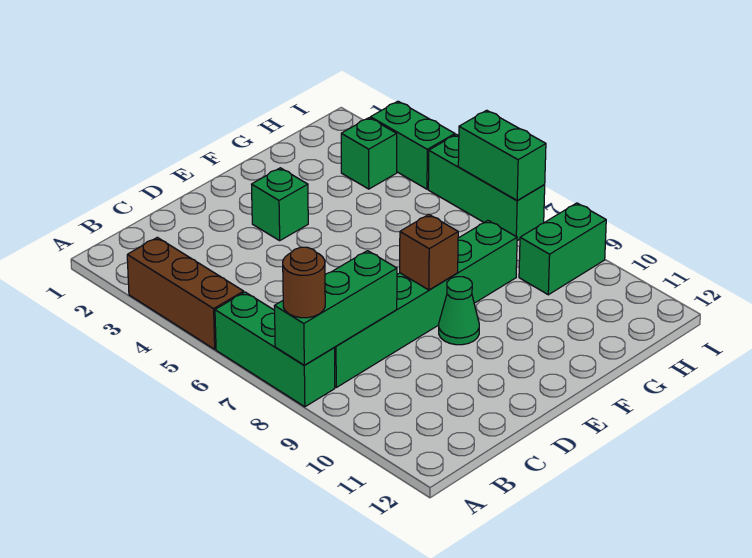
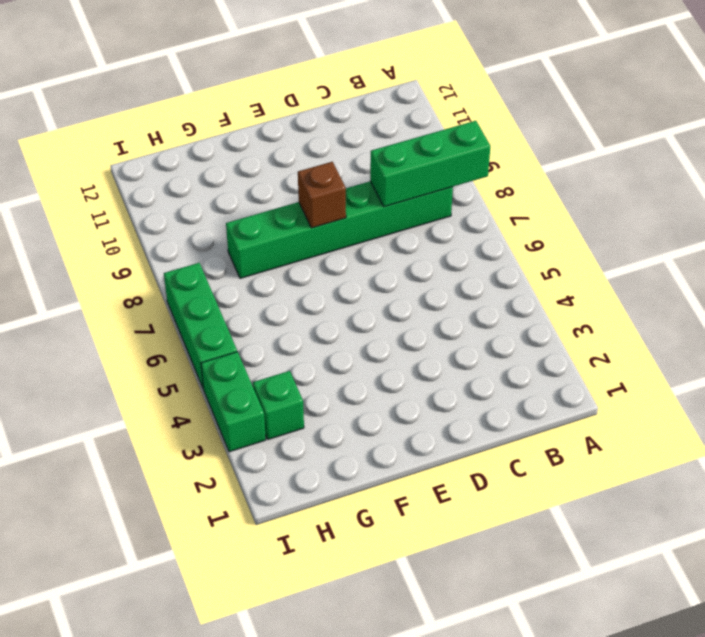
none -> brown 1x3 brick [127,237,244,349]
none -> green 1x3 brick [215,292,335,407]
none -> green 1x1 brick [252,168,308,241]

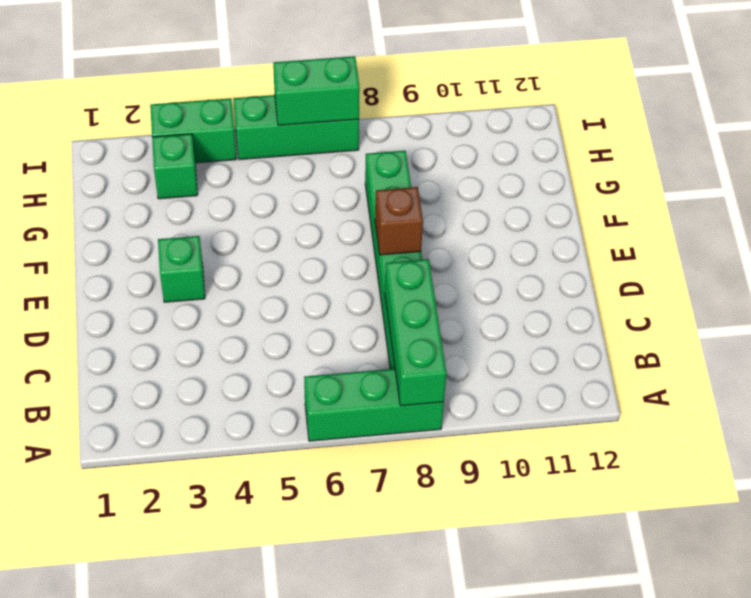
none -> brown 1x3 brick [127,237,244,349]
none -> green 1x1 cone [439,277,479,345]
none -> green 1x2 brick [519,203,606,295]

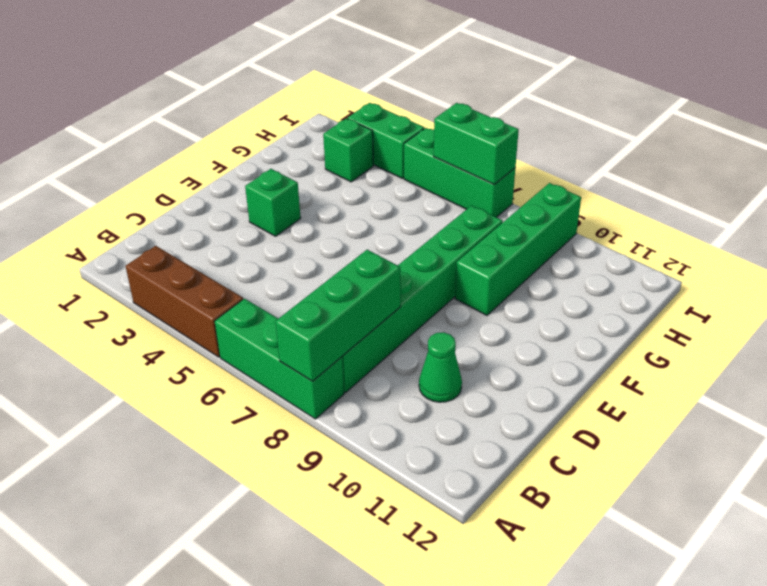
green 1x1 cone [419,332,462,402] -> green 1x1 cone moved to [439,277,479,345]
green 1x4 brick [455,183,581,315] -> green 1x2 brick [519,203,606,295]
none -> brown 1x1 brick [400,214,458,290]
none -> brown 1x1 round brick [283,247,325,318]

